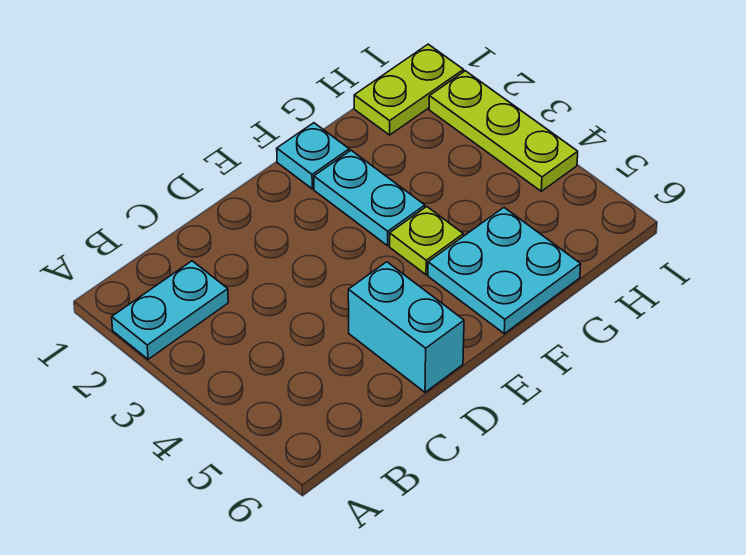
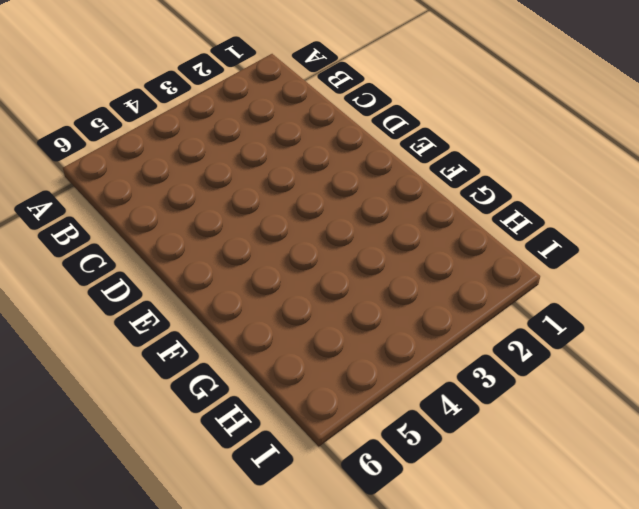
none -> cyan 1x2 plate [112,261,228,359]
none -> cyan 1x2 brick [348,262,464,392]

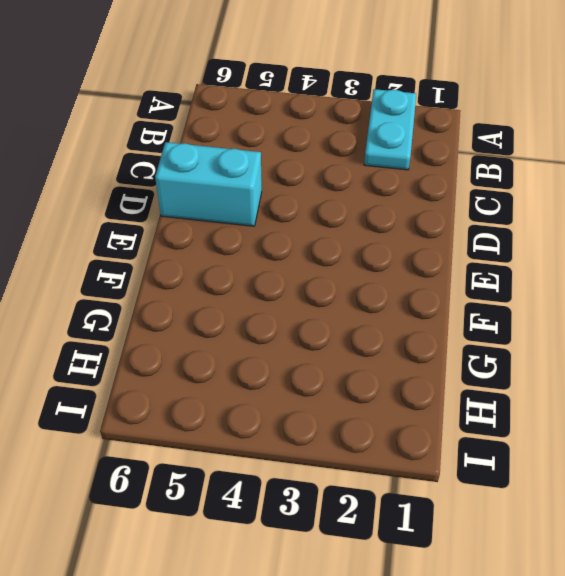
none -> cyan 1x1 plate [277,123,349,189]
none -> cyan 1x2 plate [314,151,425,246]

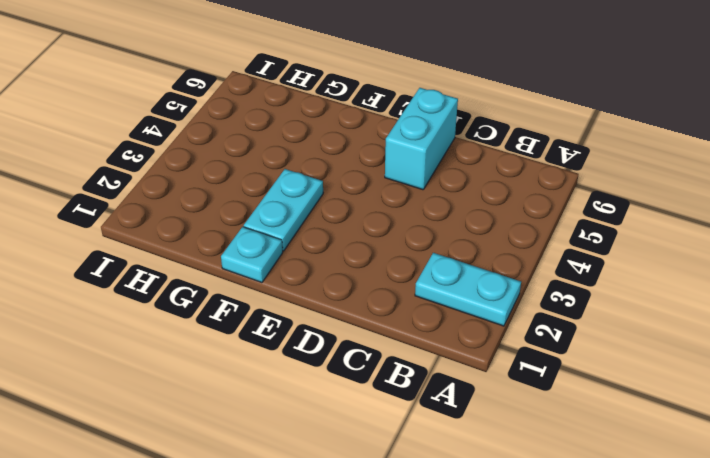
none -> lime 1x1 plate [390,207,463,275]
none -> cyan 2x2 plate [428,208,581,334]

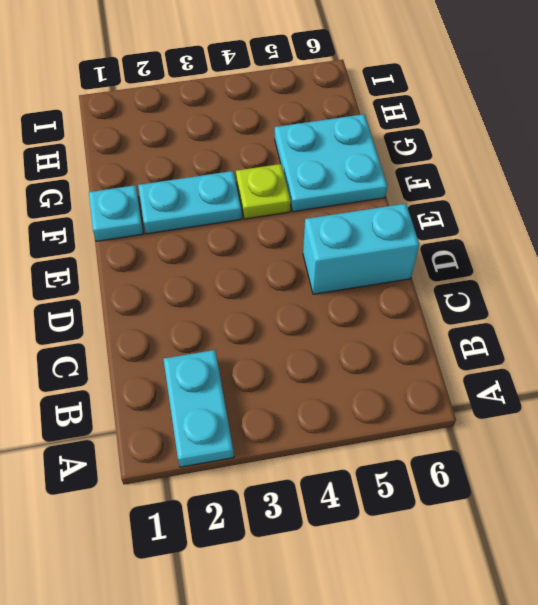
none -> lime 1x2 plate [354,44,464,135]
none -> lime 1x3 plate [429,71,578,191]

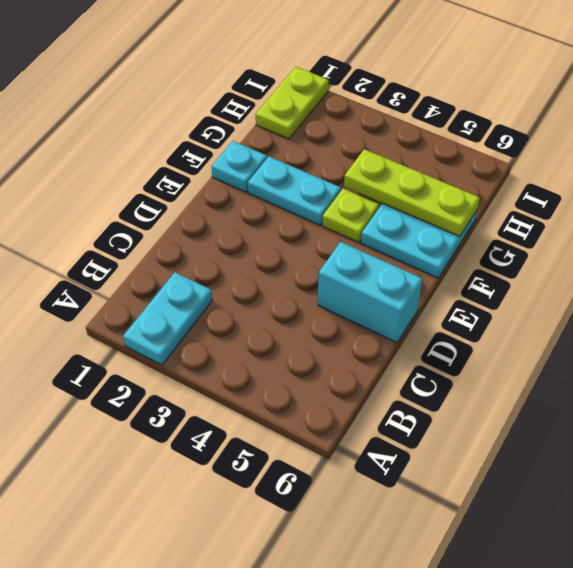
lime 1x3 plate [344,149,480,236] -> lime 1x3 plate moved to [429,71,578,191]

